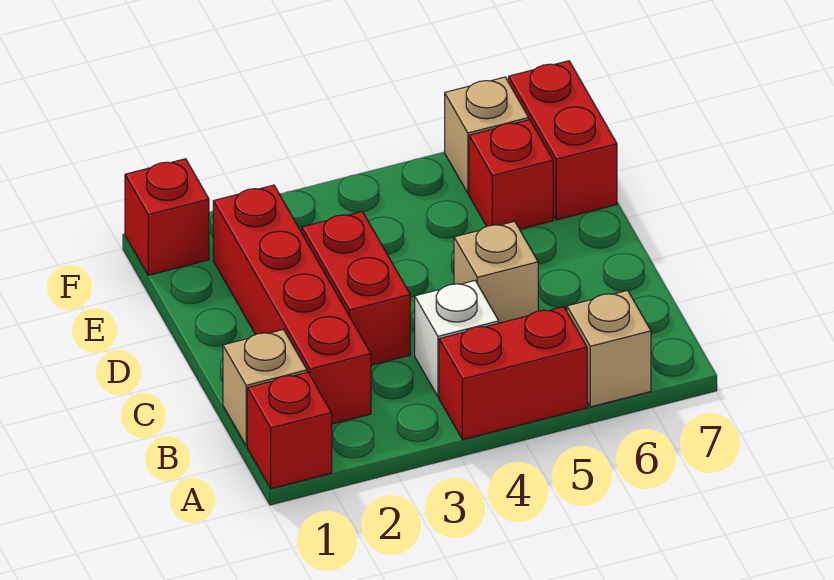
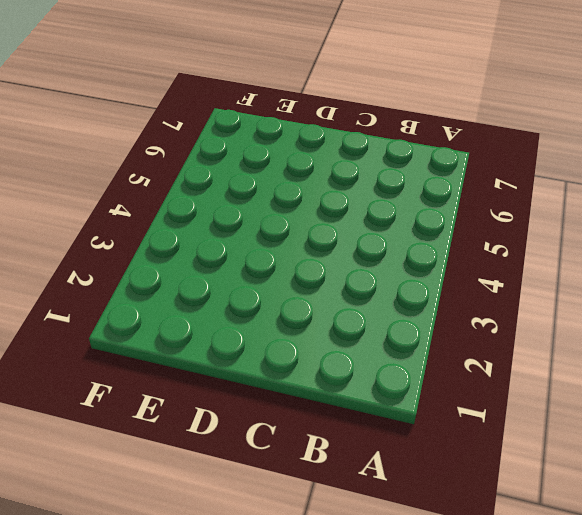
none -> red 1x1 brick [247,372,332,489]
none -> red 1x2 brick [439,307,587,440]
none -> tan 1x1 brick [567,290,651,407]

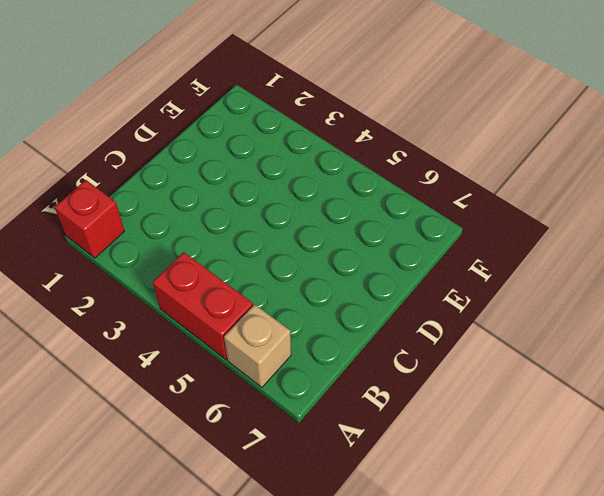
none -> tan 1x1 brick [223,330,307,446]
none -> red 1x4 brick [213,185,371,424]
none -> white 1x1 brick [415,281,499,397]

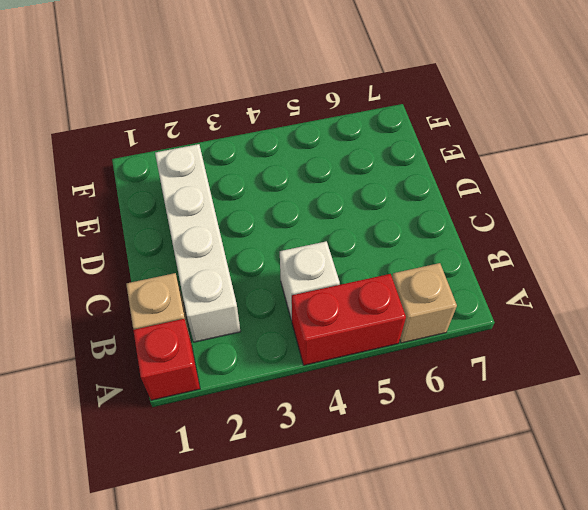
white 1x4 brick [155,144,241,342] -> red 1x4 brick [213,185,371,424]
none -> red 1x2 brick [302,211,410,365]
none -> tan 1x1 brick [454,221,538,323]
none -> red 1x1 brick [469,120,553,229]

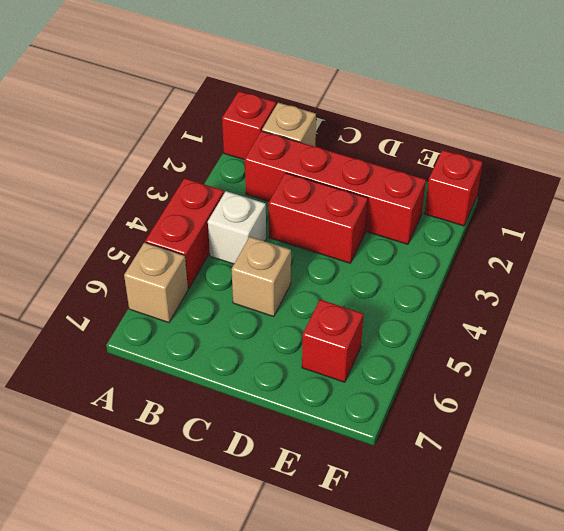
none -> red 1x2 brick [508,61,617,220]
none -> tan 1x1 brick [445,77,529,194]

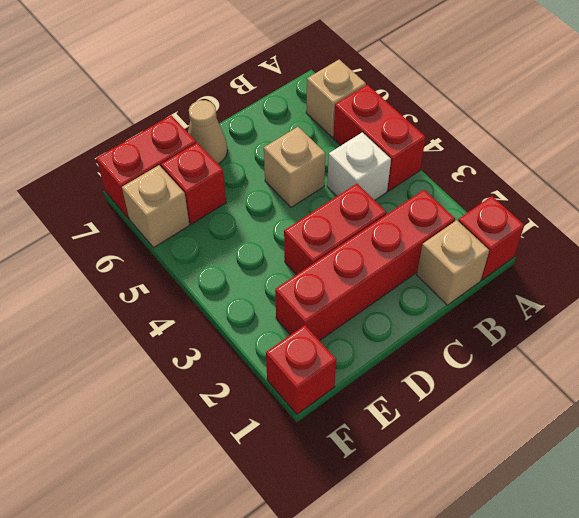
tan 1x1 cone [188,100,228,164] -> none

